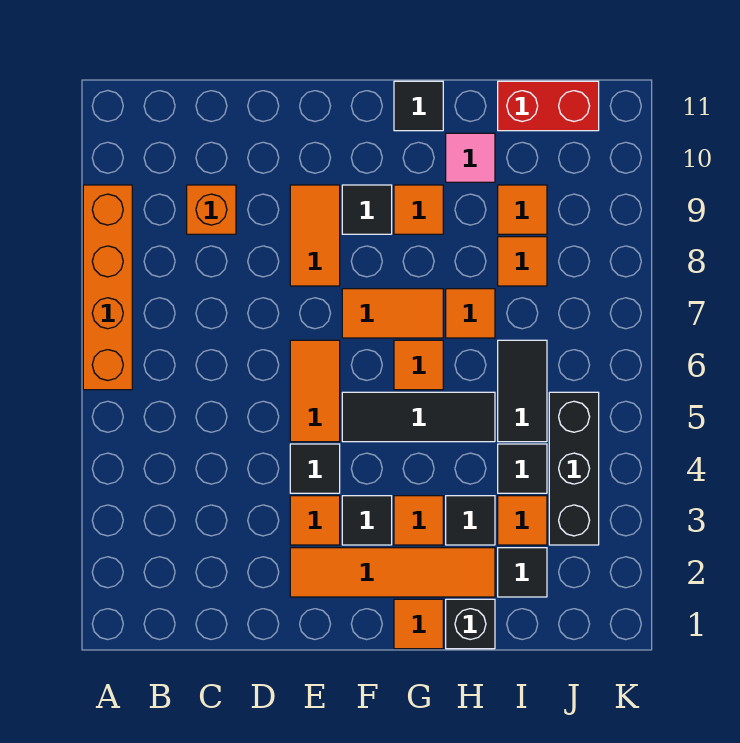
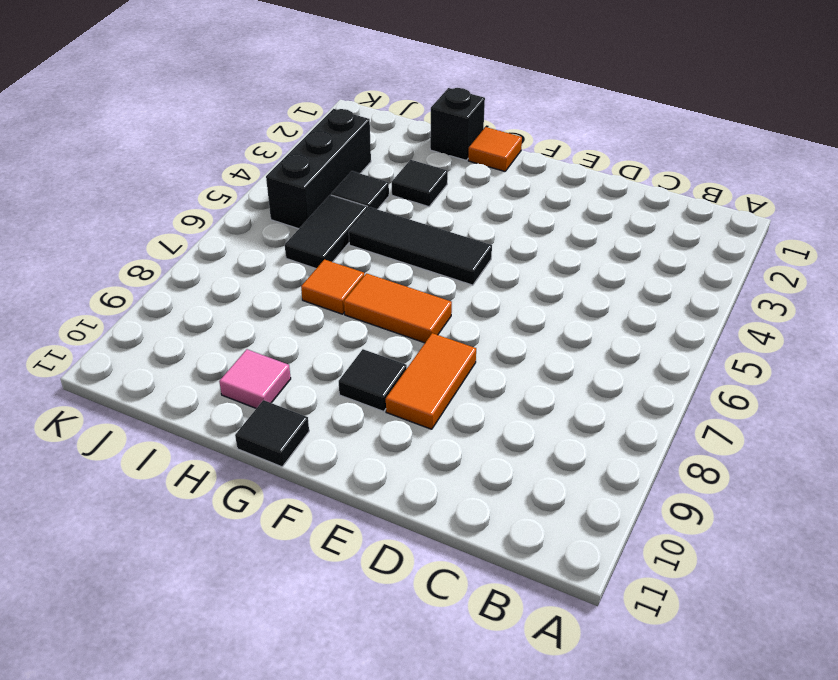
none -> orange 1x4 brick [83,185,132,390]
none -> orange 1x1 brick [187,185,236,234]
none -> orange 1x4 tile [290,548,495,597]

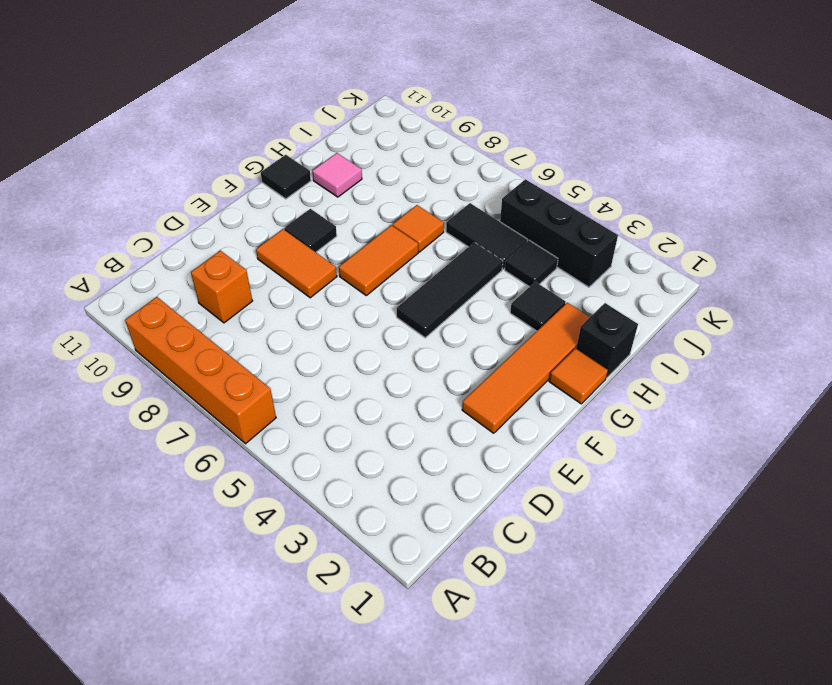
none -> orange 1x1 tile [290,496,340,545]
none -> black 1x1 tile [290,444,340,493]
none -> orange 1x2 tile [290,340,340,442]

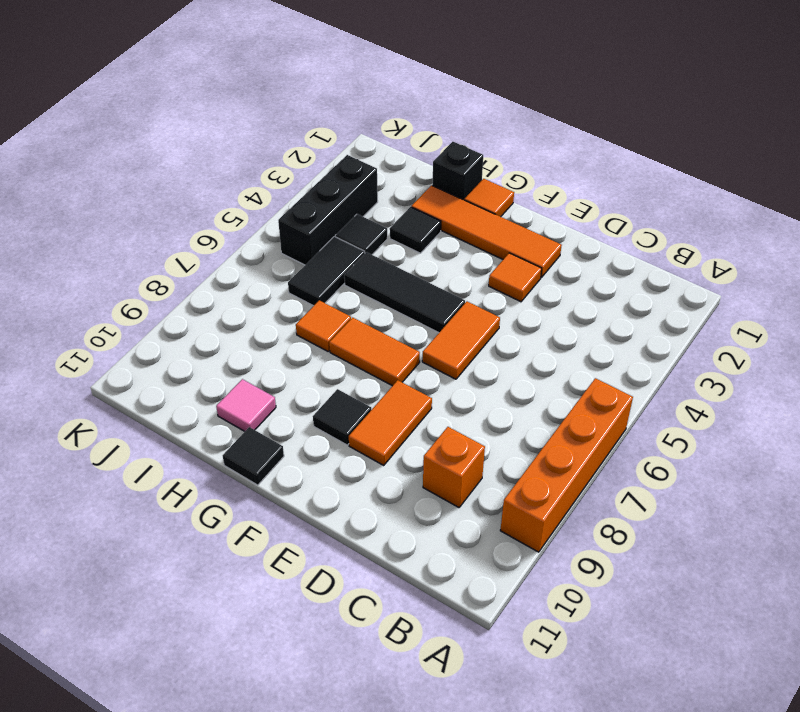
none -> black 1x1 tile [290,444,340,493]
none -> black 1x1 tile [342,496,392,545]
none -> orange 1x1 tile [394,496,443,545]

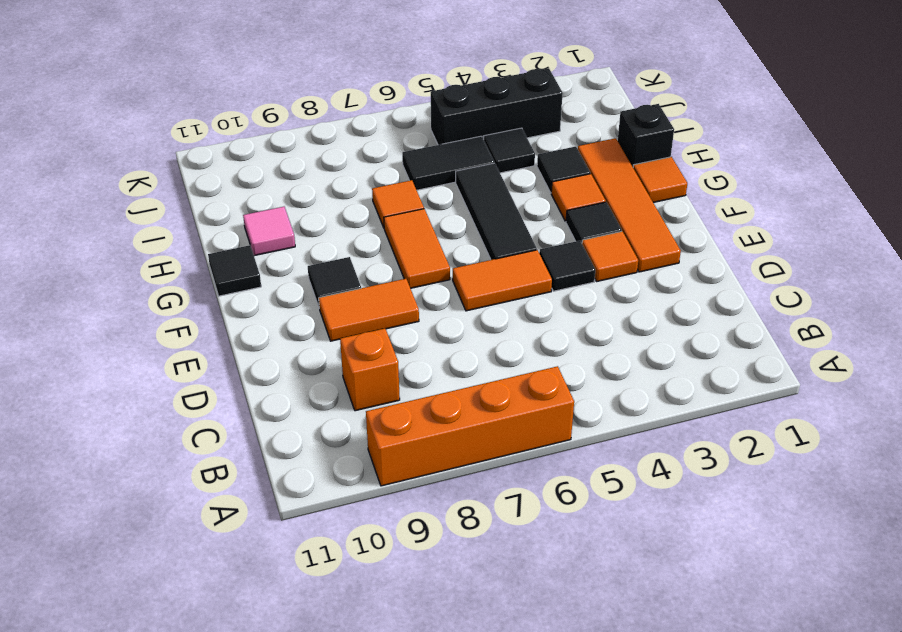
none -> orange 1x1 tile [394,340,443,390]
none -> orange 1x1 tile [394,185,443,234]
none -> black 1x1 tile [498,548,547,597]

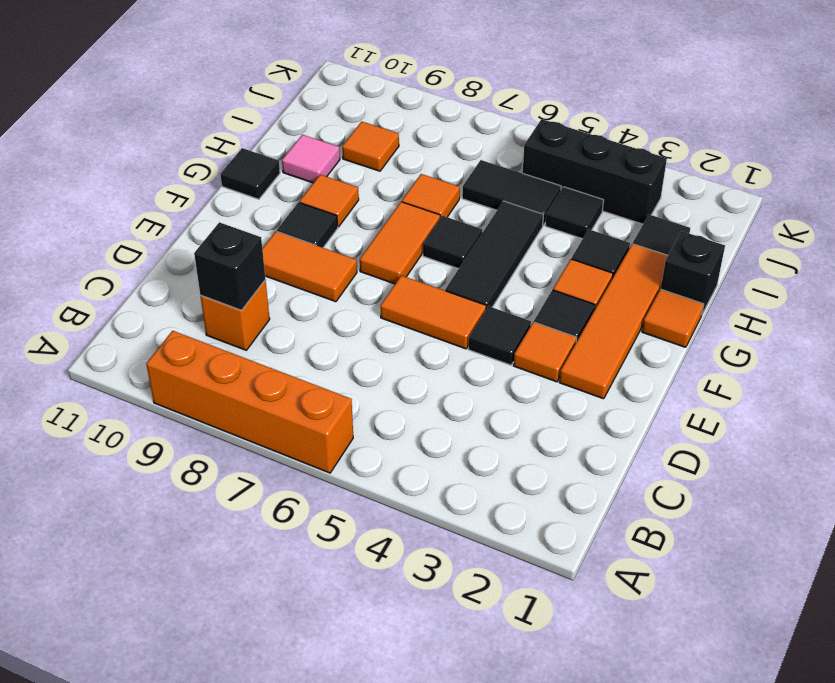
black 1x1 brick [194,222,265,310] -> none
black 1x1 tile [423,216,482,269] -> orange 1x1 tile [394,340,443,390]
none -> orange 1x1 tile [498,496,547,545]
none -> orange 1x1 tile [498,237,547,286]
none -> red 1x2 brick [498,81,599,131]

